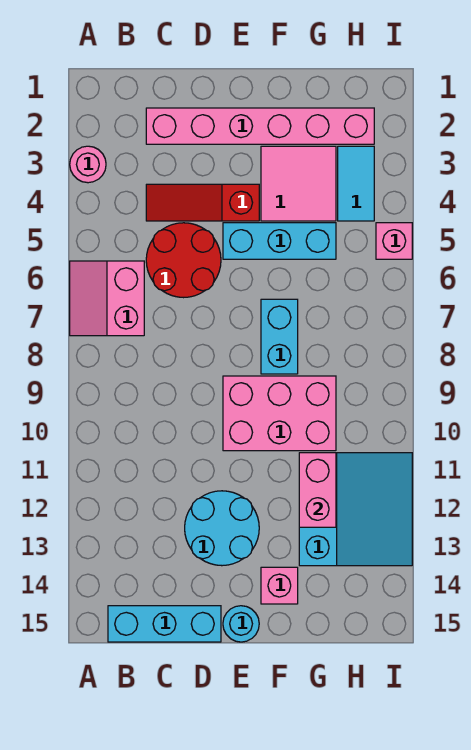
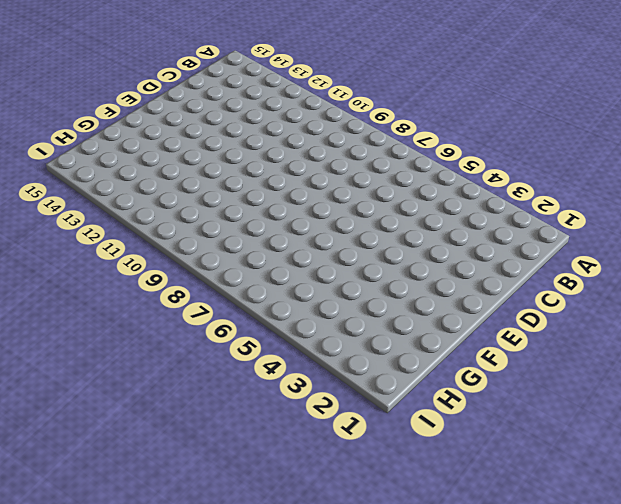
none -> pink 1x1 round brick [70,146,106,183]
none -> pink 2x2 slope [70,261,144,336]
none -> cyan 1x3 brick [108,606,221,642]

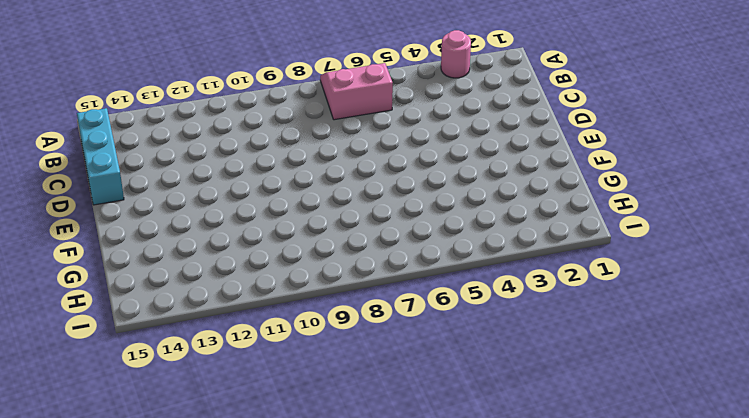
none -> pink 1x6 brick [146,108,374,144]
none -> red 1x3 slope [146,184,259,221]
none -> red 2x2 round brick [146,223,221,298]

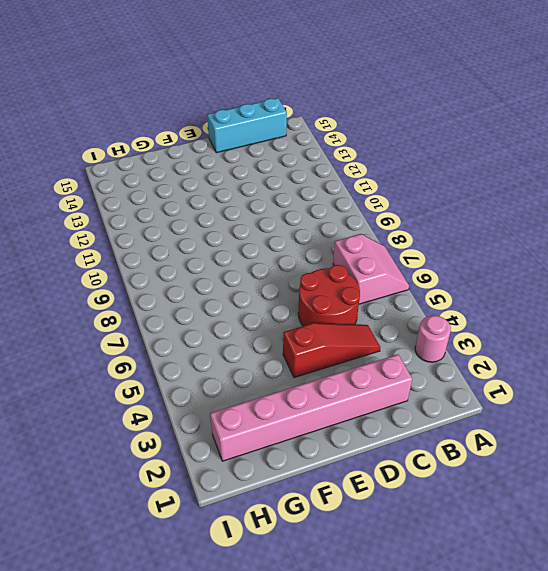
none -> cyan 2x2 round brick [185,491,259,566]
none -> cyan 1x3 brick [223,223,336,259]
none -> pink 2x3 brick [223,376,336,451]

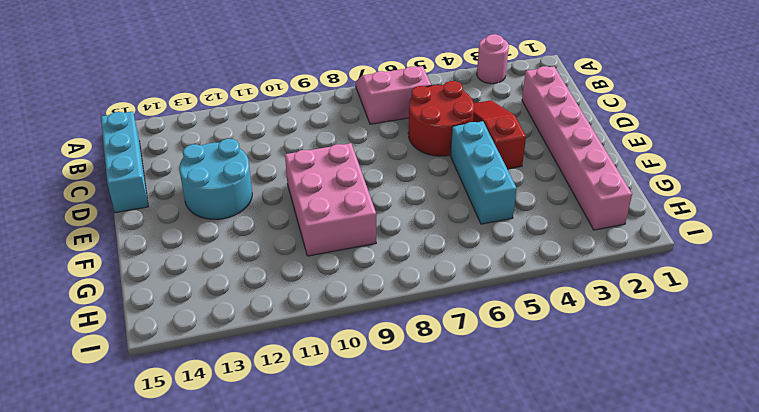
none -> cyan 1x1 round brick [223,606,259,642]
none -> pink 2x2 tile [261,146,336,221]
none -> cyan 1x2 brick [261,299,298,374]

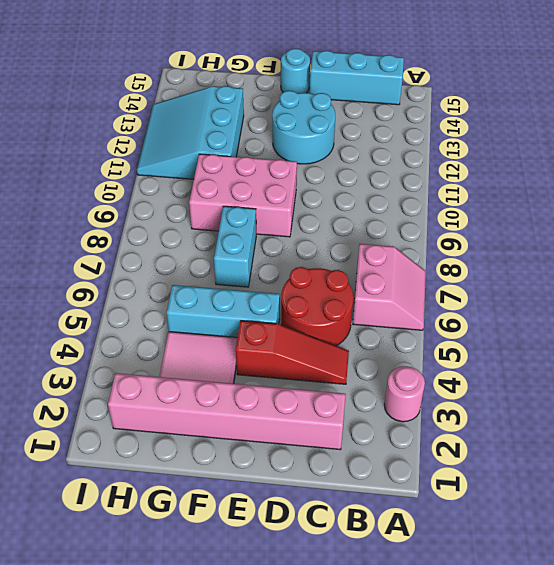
none -> pink 1x1 brick [261,567,298,604]
none -> cyan 1x2 tile [338,146,374,221]
none -> pink 1x1 brick [376,223,412,259]

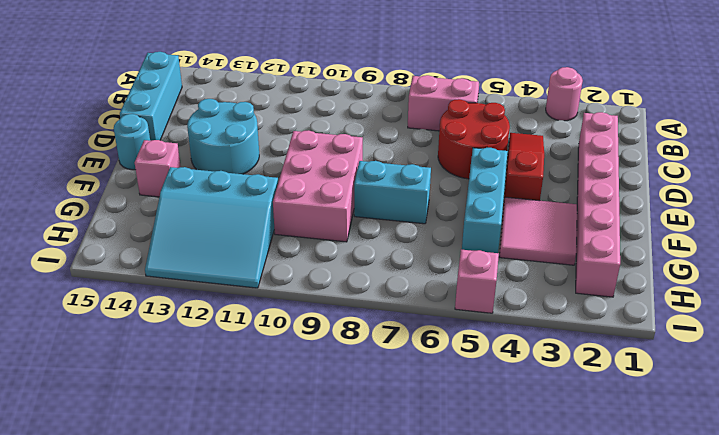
none -> cyan 1x2 tile [338,146,374,221]
none -> pink 1x2 brick [299,453,336,527]

